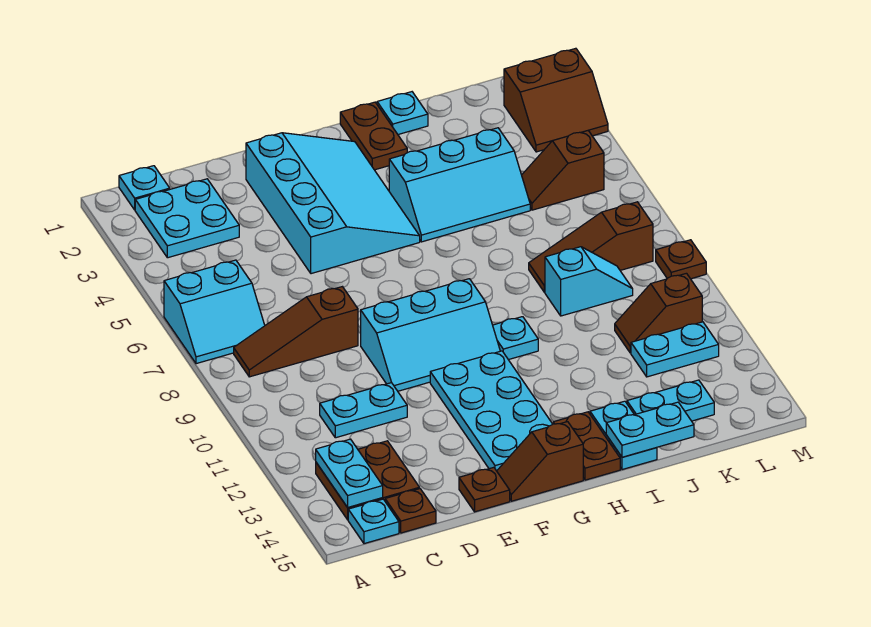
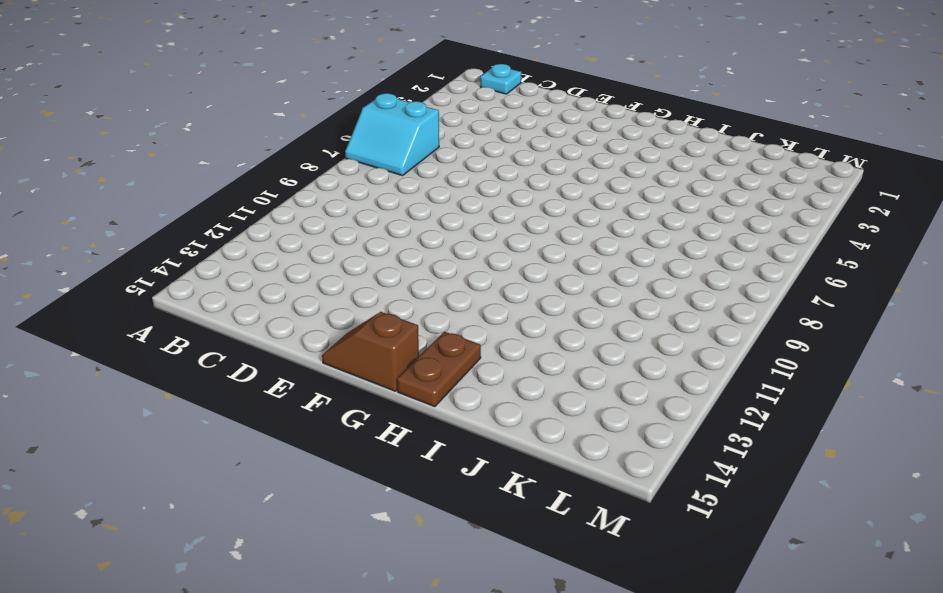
none -> cyan 2x2 plate [135,179,239,258]
none -> brown 1x3 slope [234,287,358,377]
none -> brown 2x2 plate [316,441,419,520]

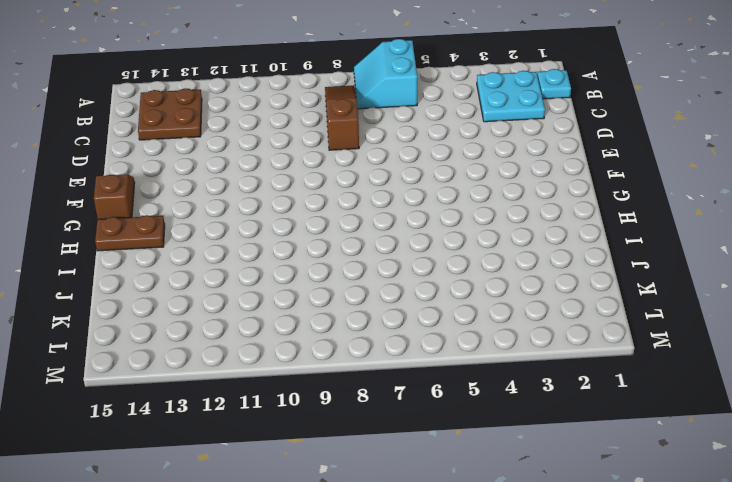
none -> cyan 1x1 plate [348,499,399,544]
none -> cyan 1x2 plate [320,383,407,438]
none -> brown 1x1 plate [385,489,436,533]

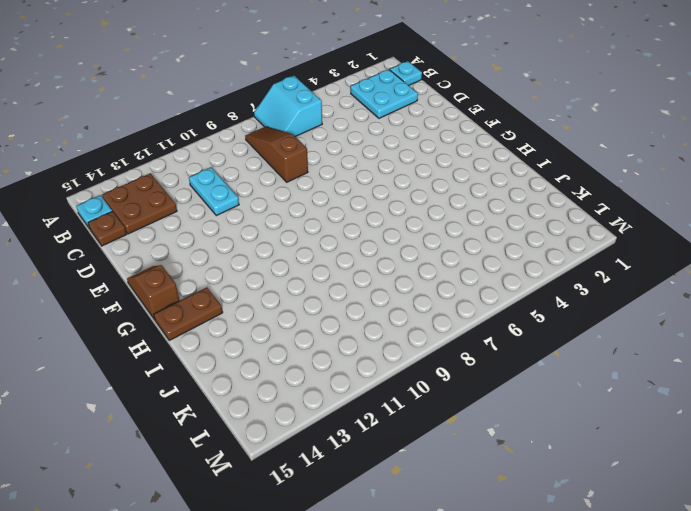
none -> cyan 3x4 slope [246,133,420,274]
none -> cyan 2x3 slope [361,279,500,391]
none -> brown 1x1 plate [459,467,510,512]

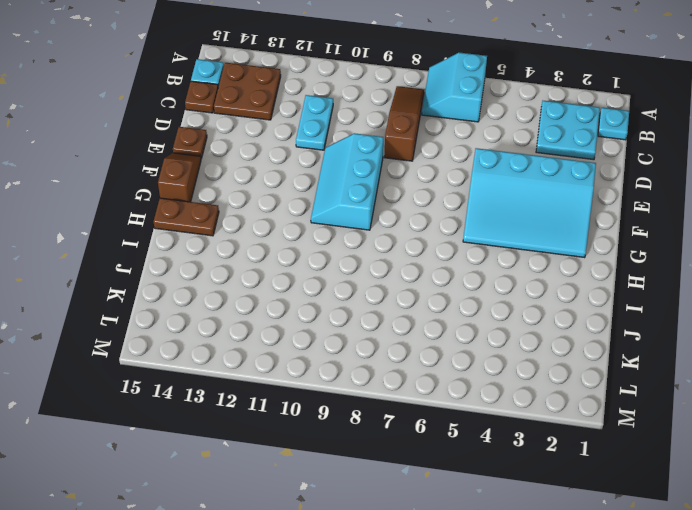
none -> cyan 2x4 plate [430,351,553,471]
none -> brown 1x2 plate [340,102,407,170]
none -> cyan 2x3 slope [389,128,530,242]

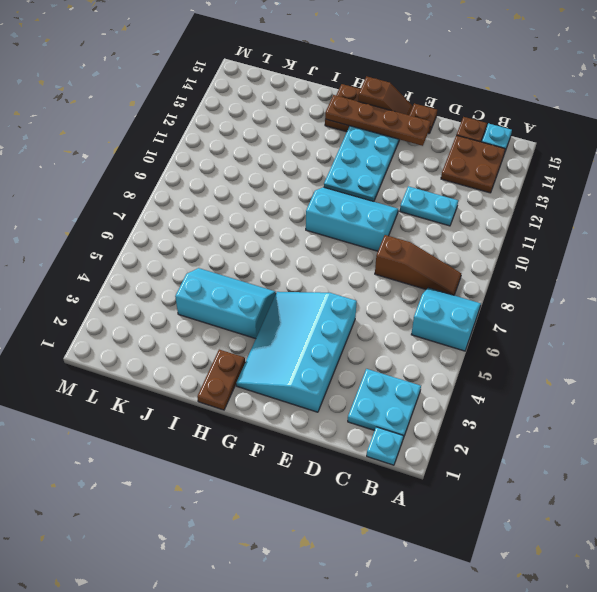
brown 1x4 plate [325,95,431,146] -> none
none -> cyan 1x1 plate [493,317,538,360]
none -> cyan 1x1 plate [377,92,428,134]
none -> cyan 1x2 plate [590,401,657,470]

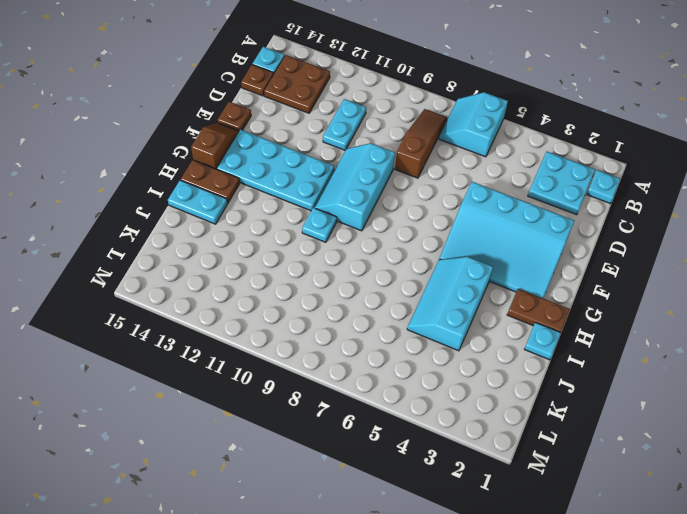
none -> brown 1x3 slope [529,202,653,292]
none -> cyan 1x2 slope [545,247,633,316]
none -> cyan 1x2 plate [627,380,714,421]

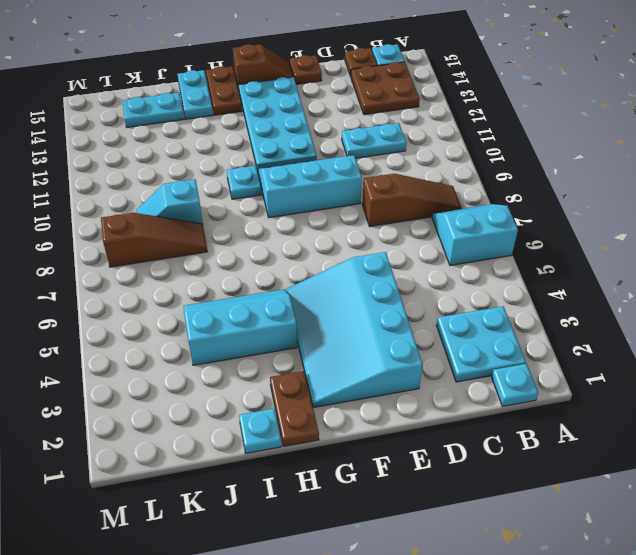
none -> brown 1x2 slope [522,131,604,210]
none -> brown 1x2 slope [615,273,702,353]
none -> cyan 1x2 plate [631,322,719,377]

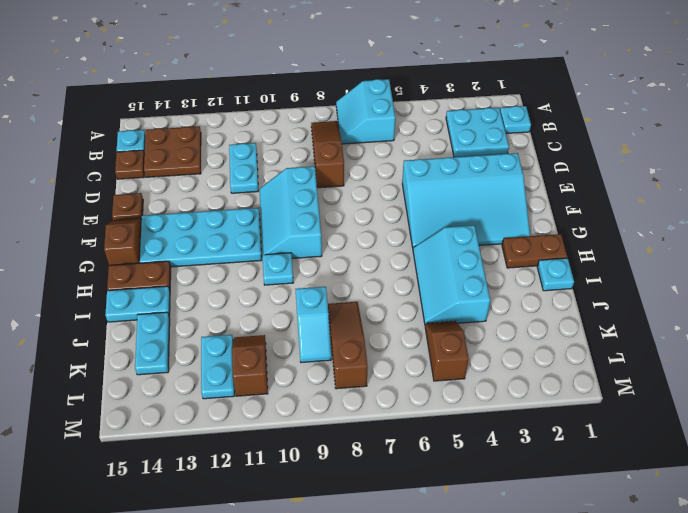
none -> brown 2x2 slope [504,48,608,152]
none -> brown 1x1 plate [656,240,706,279]
none -> cyan 1x2 plate [316,439,383,507]

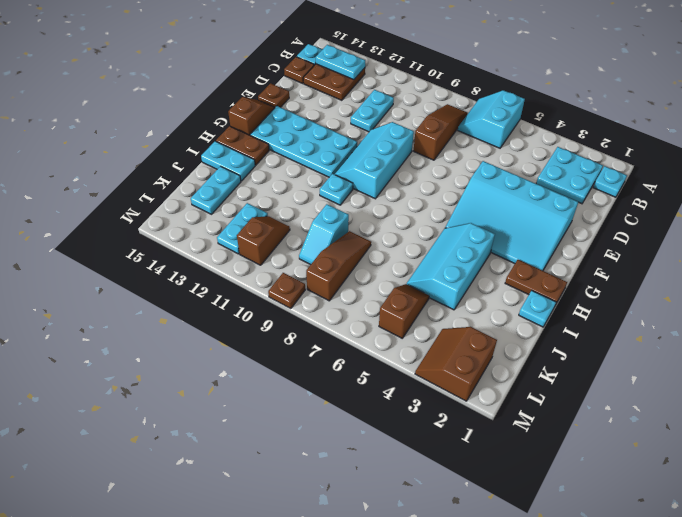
none -> cyan 1x2 plate [606,402,694,457]

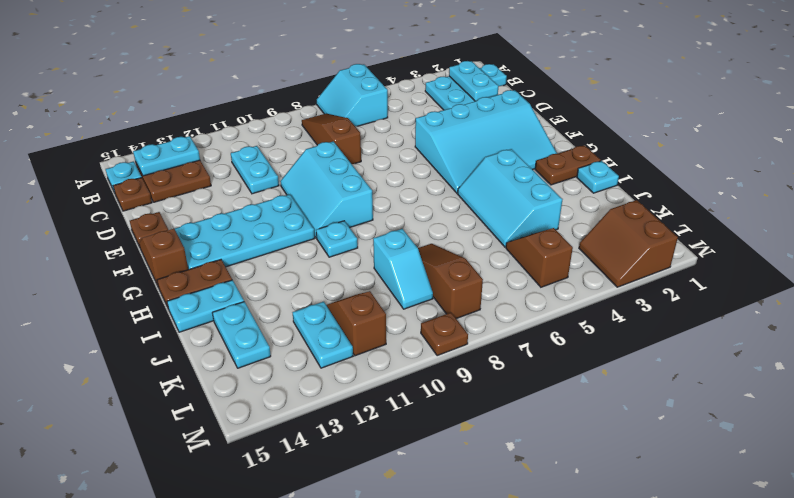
cyan 1x2 plate [449,61,498,101] -> cyan 1x2 plate moved to [606,402,694,457]

